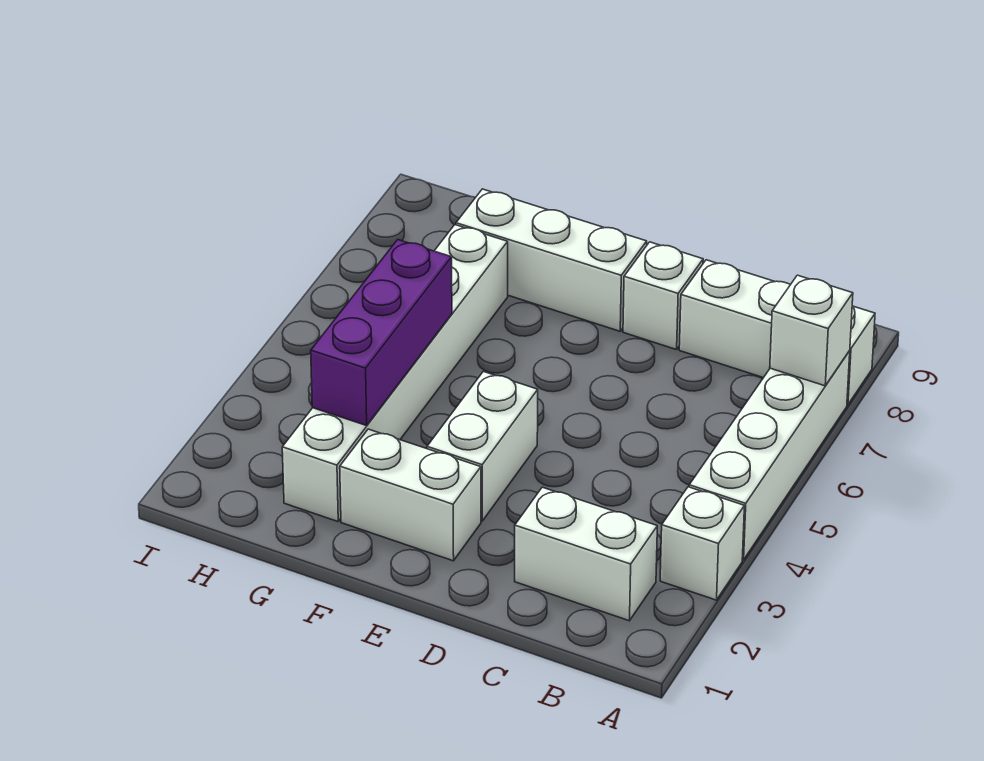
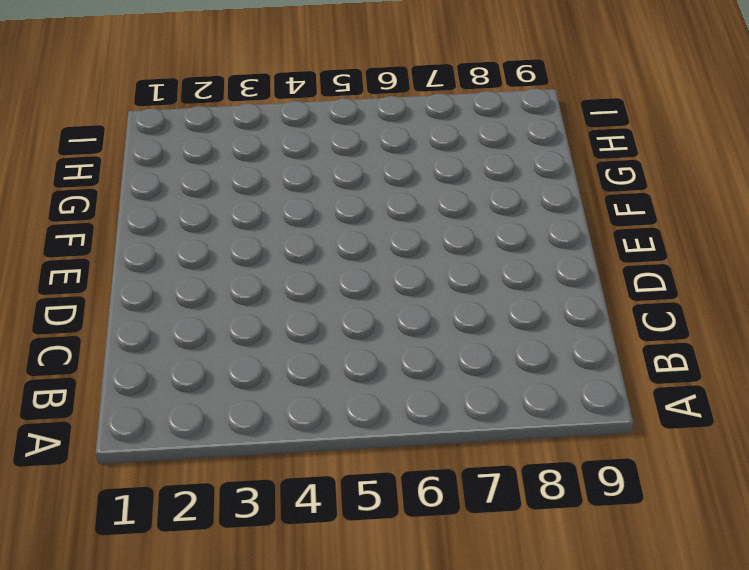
none -> white 1x1 brick [660,487,744,600]
none -> white 1x4 brick [689,351,850,560]

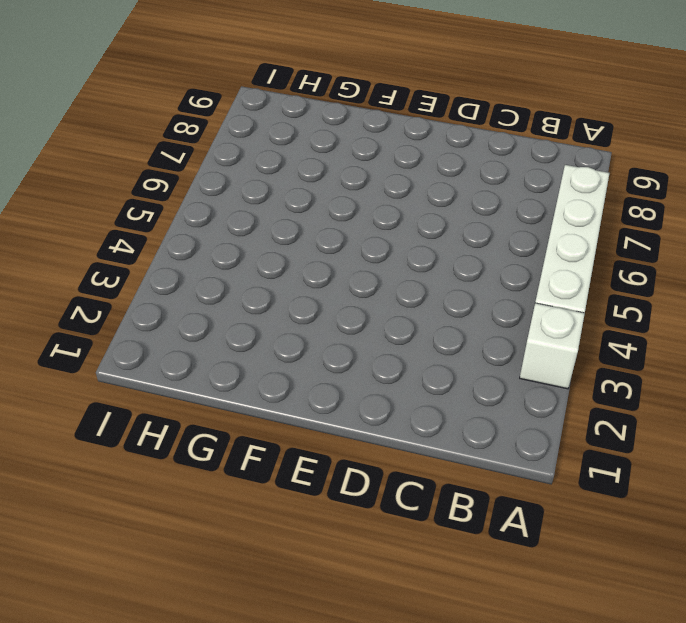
none -> white 1x3 brick [679,260,875,405]
none -> white 1x2 brick [515,487,657,621]

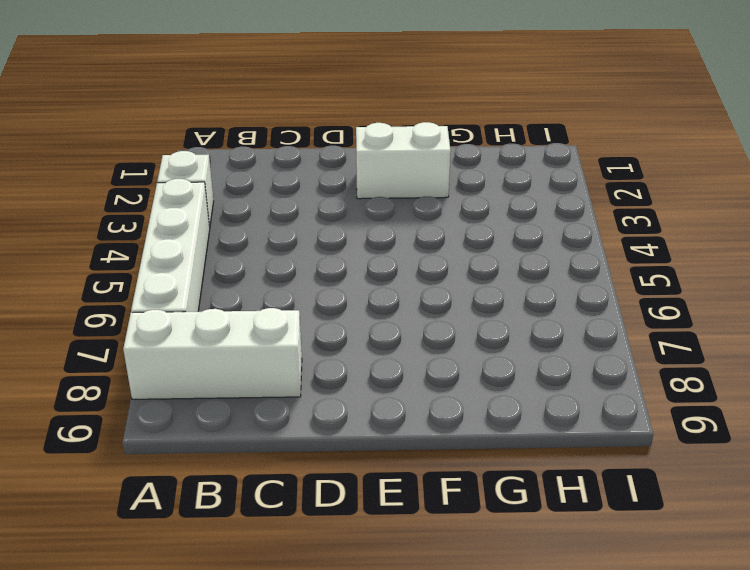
none -> white 1x2 brick [515,487,657,621]
none -> white 1x1 brick [623,242,703,350]

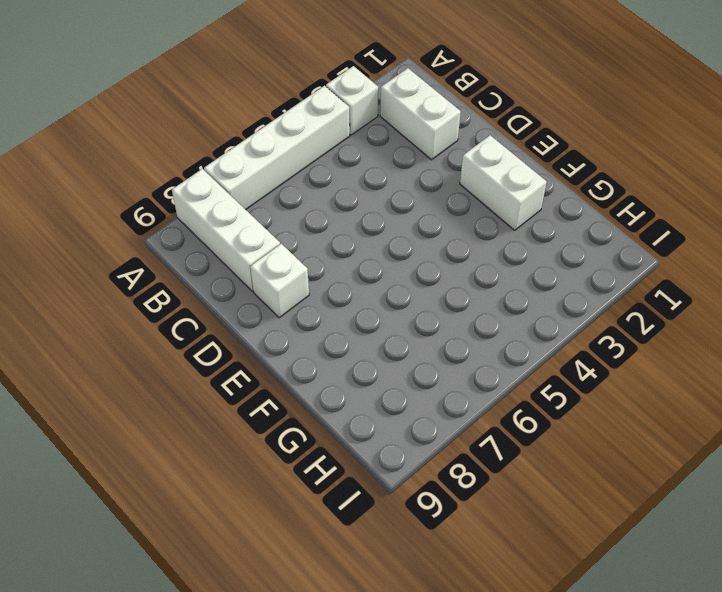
none -> white 1x2 brick [427,371,538,521]
none -> white 1x3 brick [456,189,647,331]

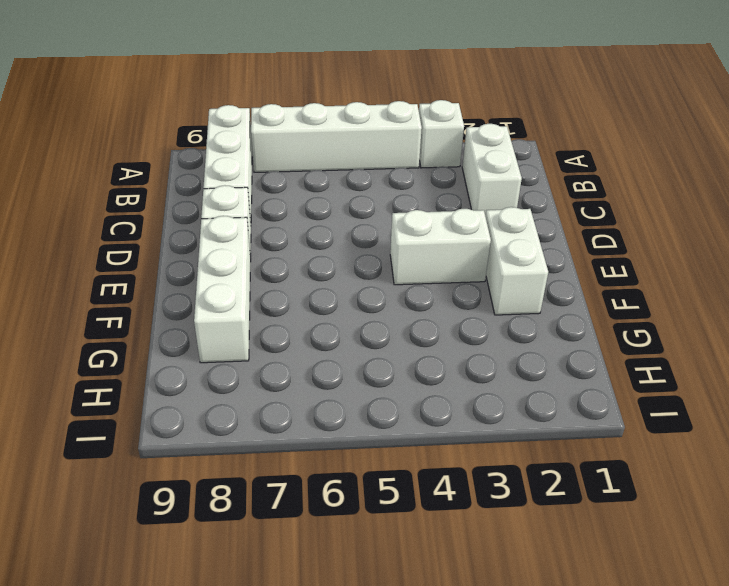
none -> white 1x6 brick [282,225,508,521]
none -> white 1x1 brick [770,275,853,386]

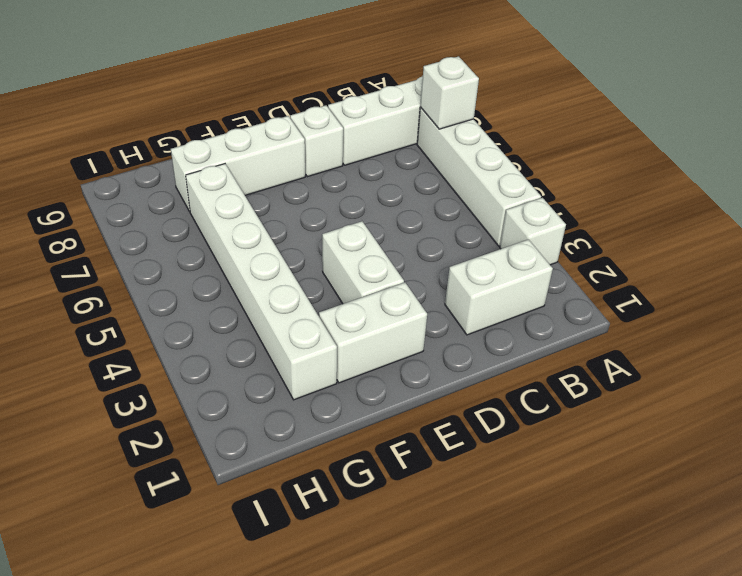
none -> purple 1x3 brick [311,240,452,426]

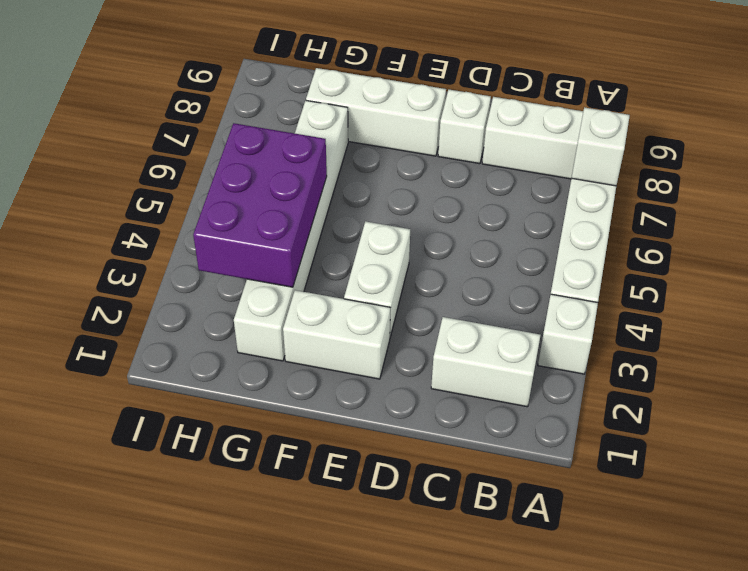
purple 2x3 brick [193,123,327,287] -> purple 1x3 brick [311,240,452,426]

